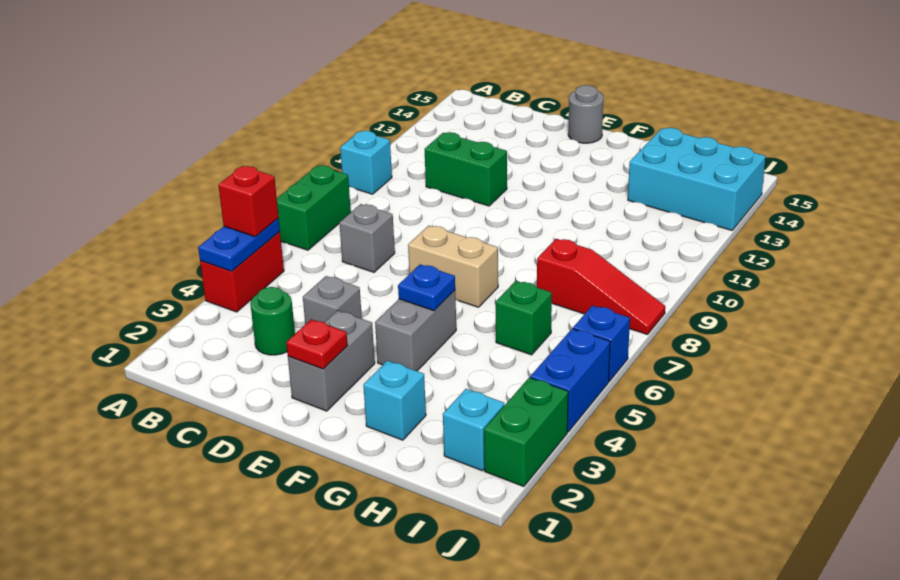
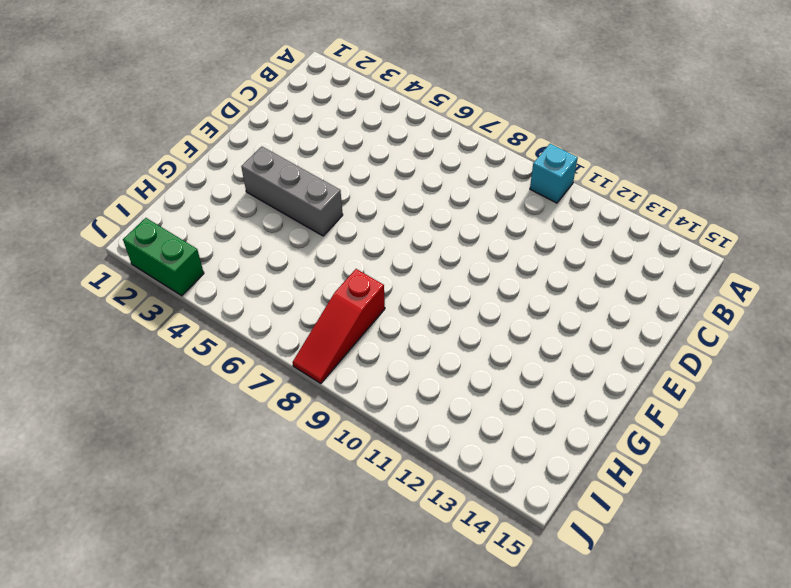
grey 1x3 brick [241,147,343,236] -> grey 1x2 brick [375,290,456,371]
none -> red 1x2 brick [200,232,284,312]
none -> green 1x2 brick [277,165,351,250]
none -> green 1x1 round brick [250,287,295,355]

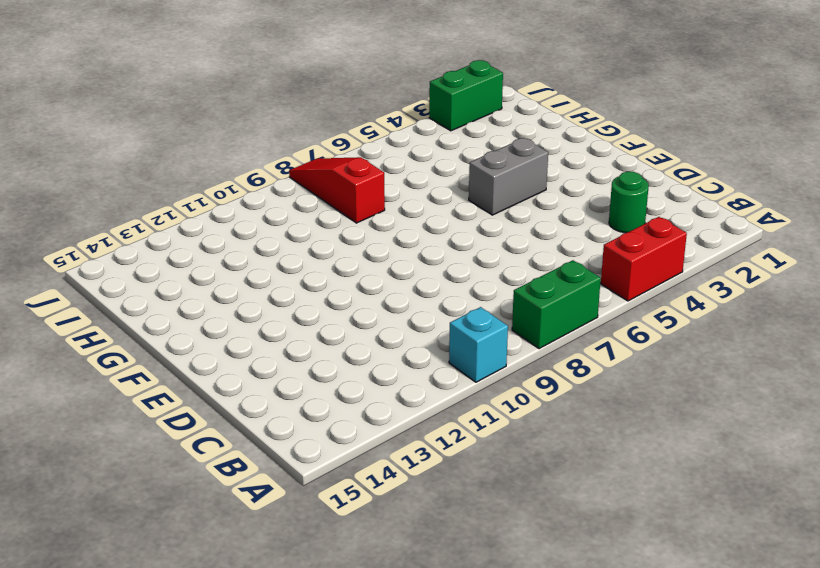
none -> grey 1x1 brick [339,204,395,272]
none -> green 1x2 brick [425,132,507,206]
none -> grey 1x1 brick [303,276,362,324]

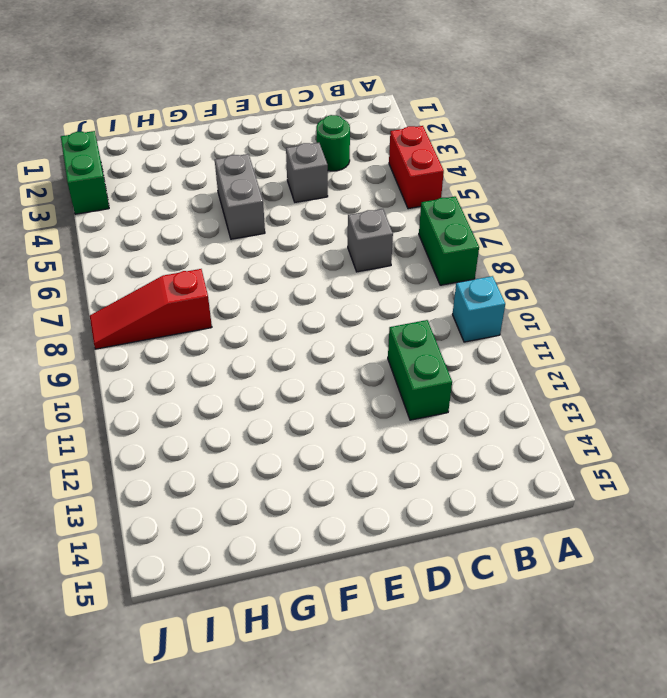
green 1x2 brick [388,320,452,420] -> green 1x2 brick turned to [425,132,507,206]
none -> grey 1x2 brick [288,310,375,411]
none -> tan 1x2 brick [408,226,498,307]
none -> grey 1x1 round brick [568,85,603,143]

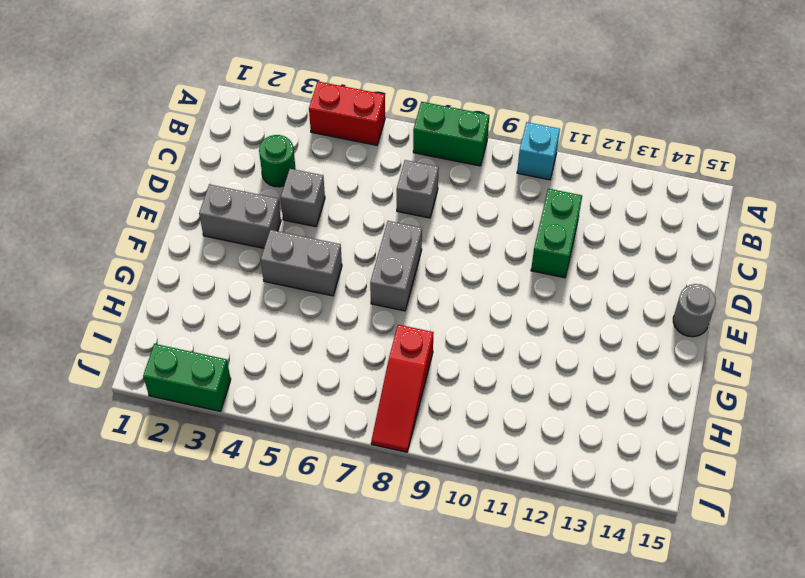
grey 1x2 brick [370,221,422,311] -> tan 1x2 brick [408,226,498,307]
none -> cyan 1x1 brick [363,361,426,440]
none -> green 1x1 brick [496,281,552,355]
none -> cyan 2x3 brick [628,128,766,230]

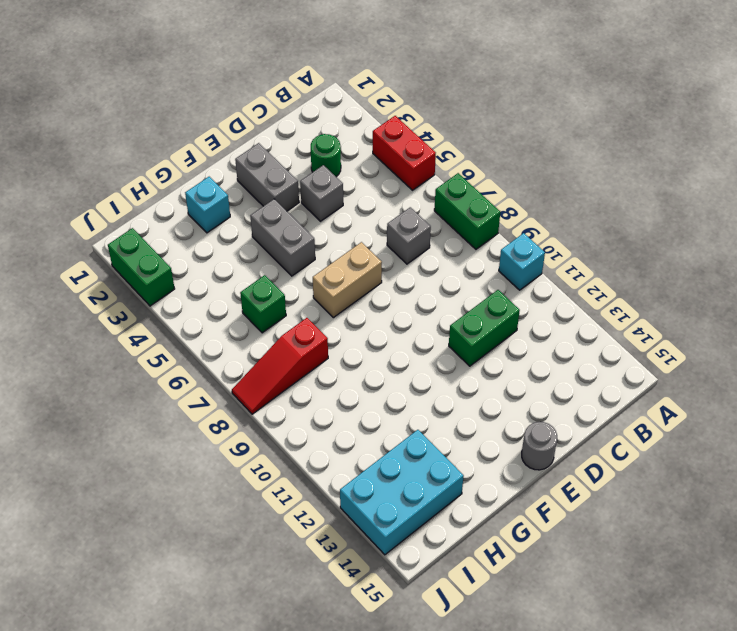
none -> cyan 1x1 brick [443,389,504,471]
none -> blue 1x2 brick [530,329,610,432]
none -> blue 1x1 brick [573,306,630,381]

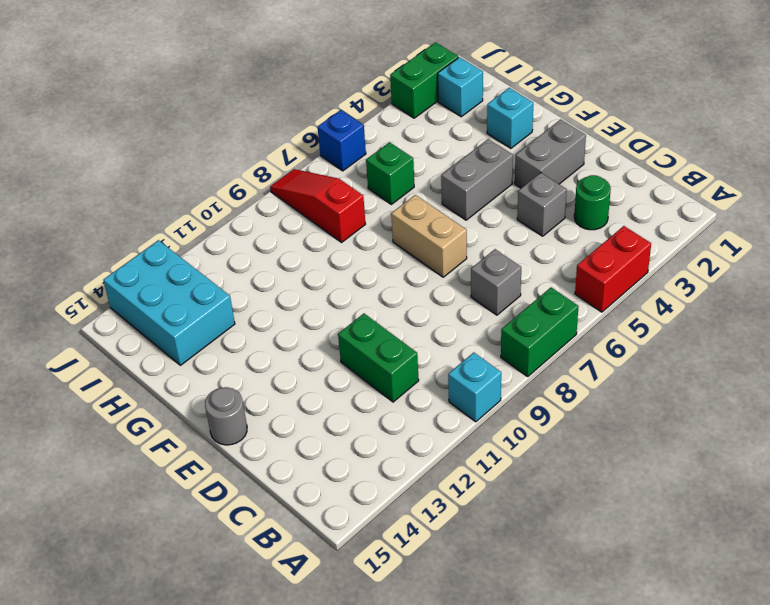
none -> blue 1x2 brick [530,329,610,432]
none -> blue 1x2 plate [198,218,280,271]
none -> red 1x1 plate [286,319,347,369]

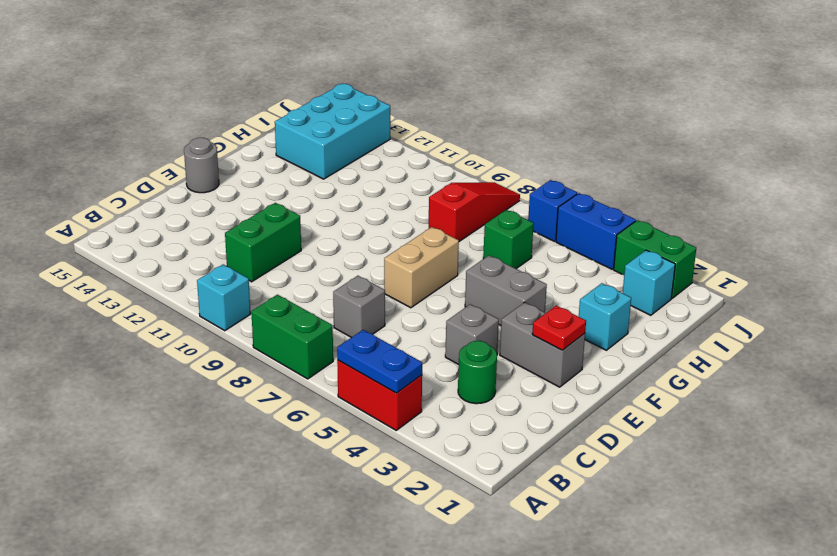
none -> blue 1x1 plate [398,264,455,311]
none -> red 1x1 brick [219,166,279,237]

